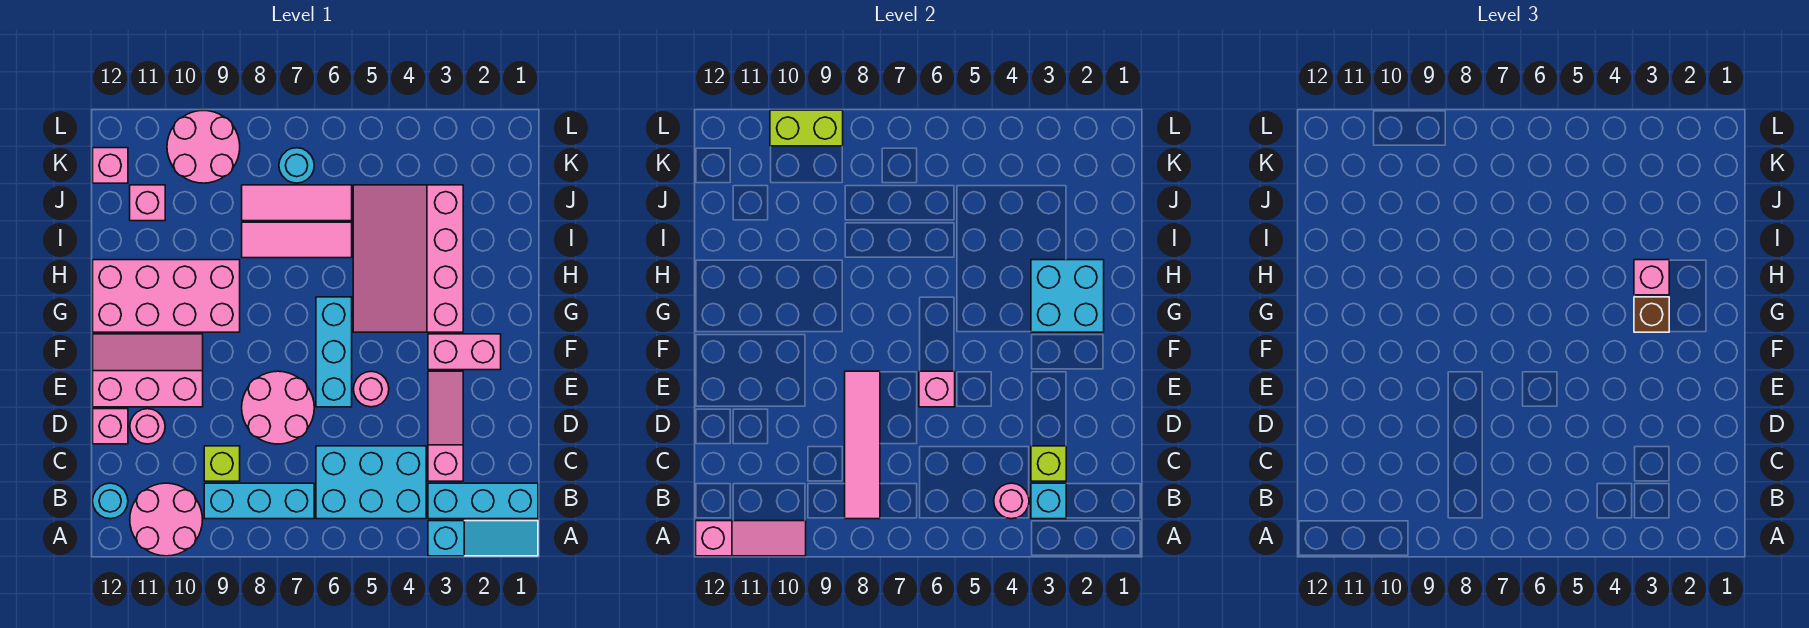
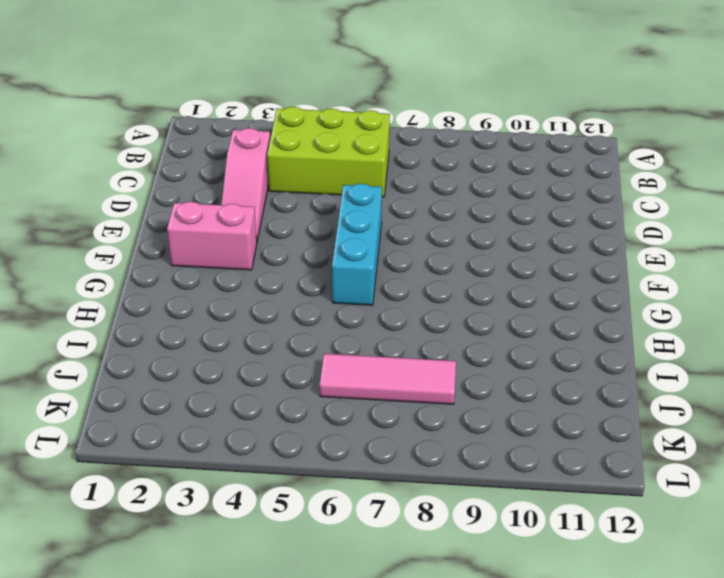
lime 2x3 brick [267,107,390,197] -> cyan 2x3 brick [316,446,426,519]
none -> cyan 1x3 slope [428,521,538,556]
none -> pink 2x2 round brick [130,483,203,556]
none -> cyan 1x3 brick [428,483,538,519]
none -> cyan 1x3 brick [204,483,314,519]

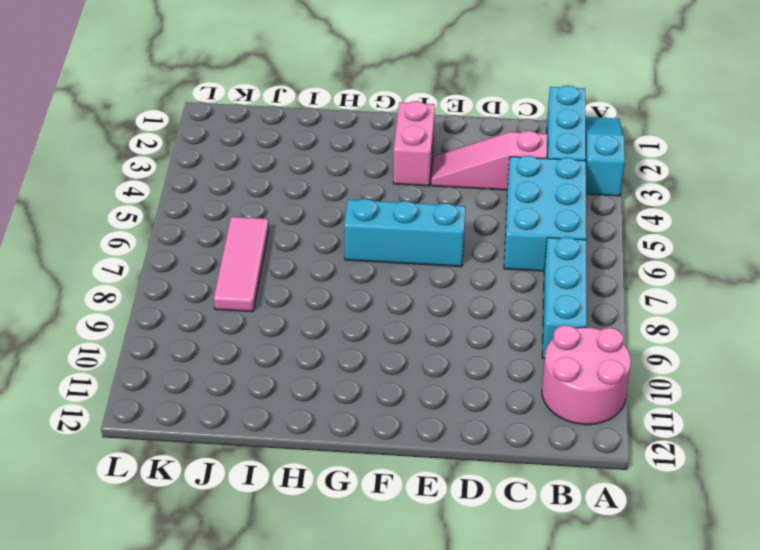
none -> cyan 1x1 round brick [93,483,128,519]
none -> lime 1x1 brick [204,446,240,481]
none -> pink 2x2 round brick [242,371,314,444]
none -> pink 1x1 round brick [130,409,165,444]

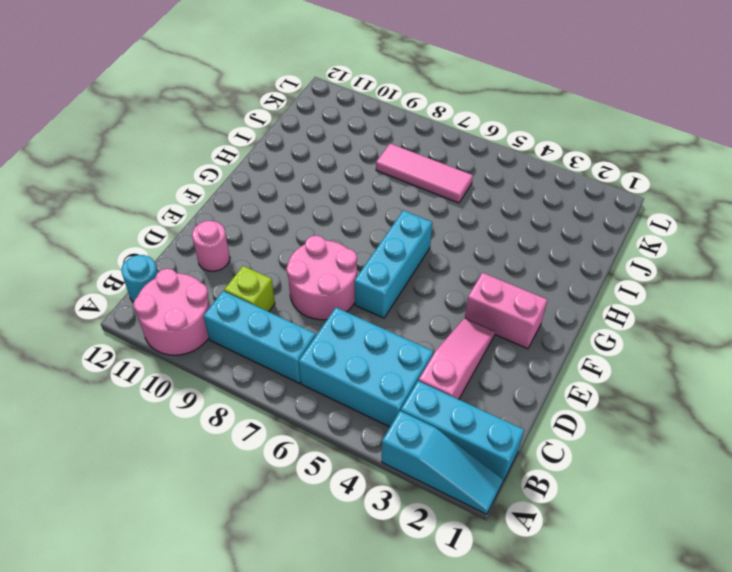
none -> pink 1x1 brick [93,409,128,444]
none -> pink 1x1 round brick [353,371,389,407]
none -> pink 2x3 slope [93,334,203,407]
none -> pink 3x4 slope [353,185,463,332]

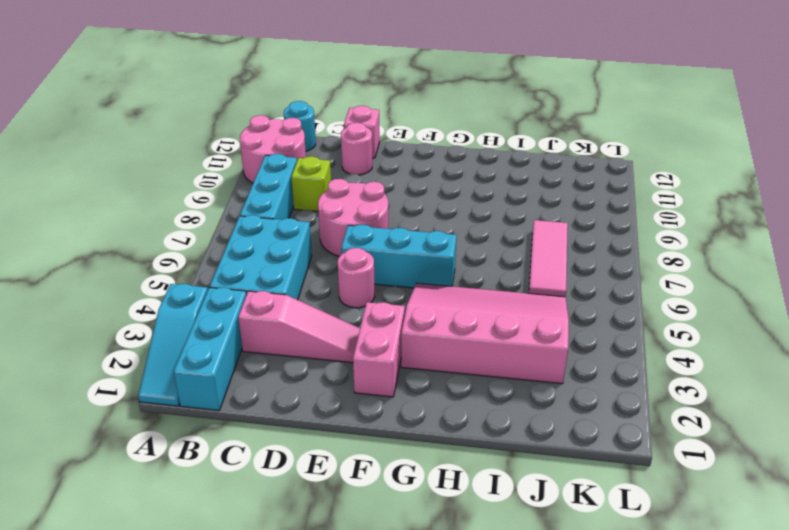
none -> pink 2x3 slope [93,334,203,407]
none -> pink 2x4 brick [93,260,240,332]
none -> pink 1x3 tile [242,222,352,258]
none -> pink 1x1 brick [130,185,165,221]

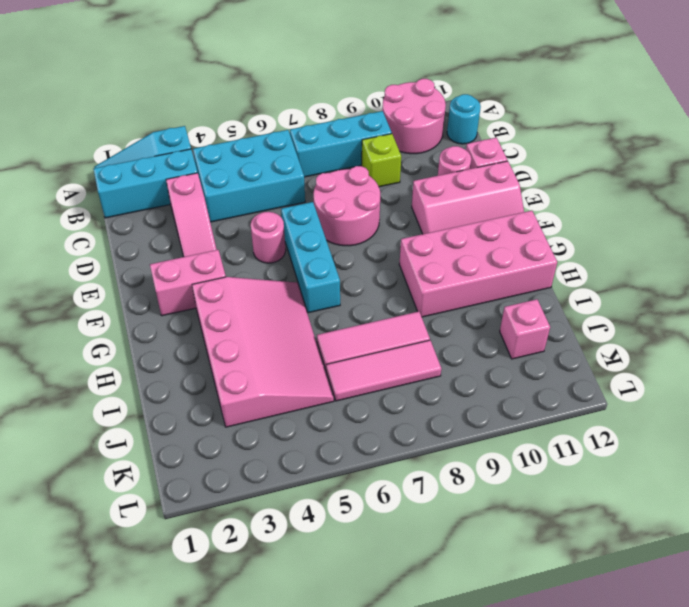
none -> cyan 1x1 round brick [279,148,314,183]
none -> pink 2x2 round brick [167,110,240,183]
none -> pink 1x1 brick [93,148,128,183]
none -> pink 1x3 slope [696,521,806,556]

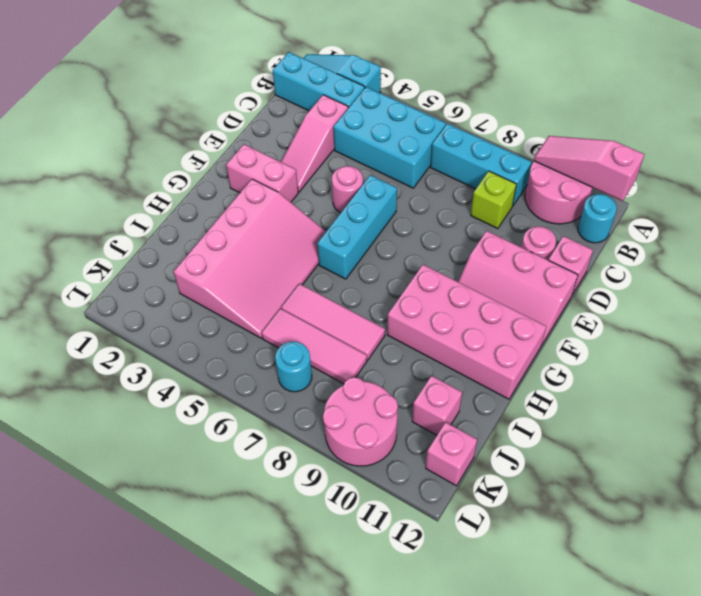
none -> pink 2x2 round brick [242,371,314,444]
none -> cyan 1x1 brick [1031,483,1066,519]
none -> pink 1x1 round brick [994,483,1029,519]
none -> pink 1x4 tile [845,371,880,519]

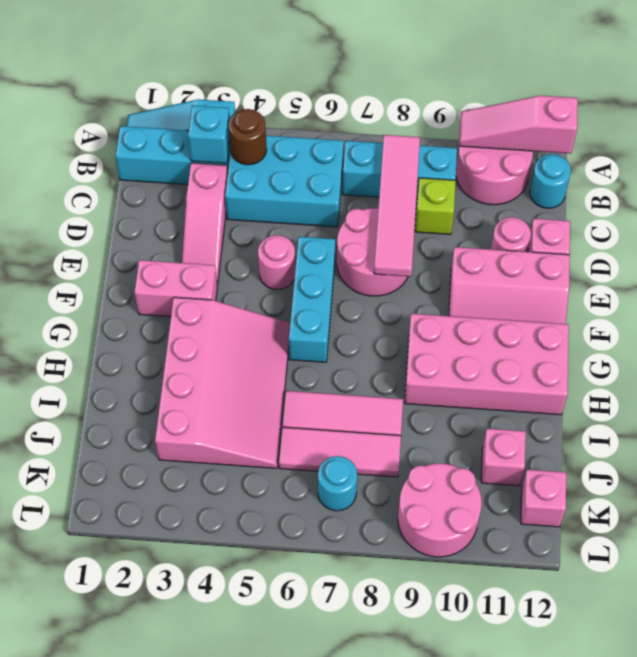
brown 1x1 round brick [229,109,267,165] -> pink 1x1 round brick [994,483,1029,519]
none -> lime 1x1 brick [1031,446,1066,481]
none -> pink 1x1 brick [919,371,955,407]
none -> cyan 2x2 brick [1031,260,1104,332]
none -> lime 1x2 brick [770,110,843,146]

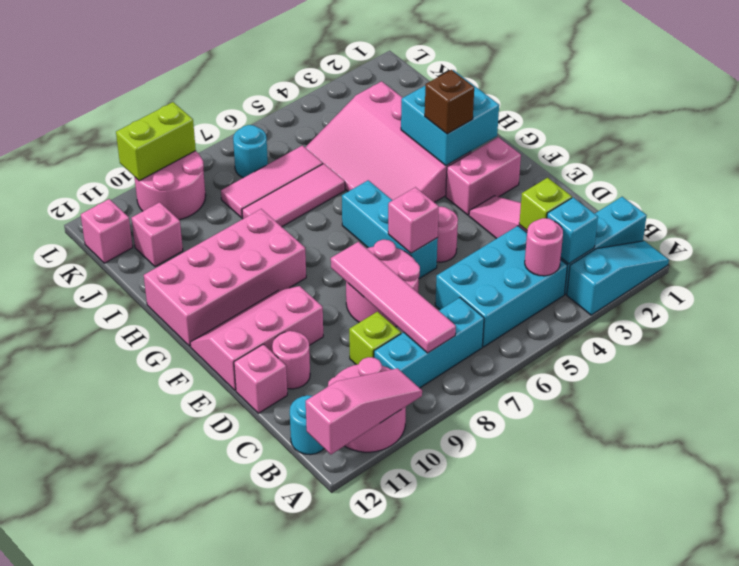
none -> pink 1x1 brick [1634,260,1669,295]

